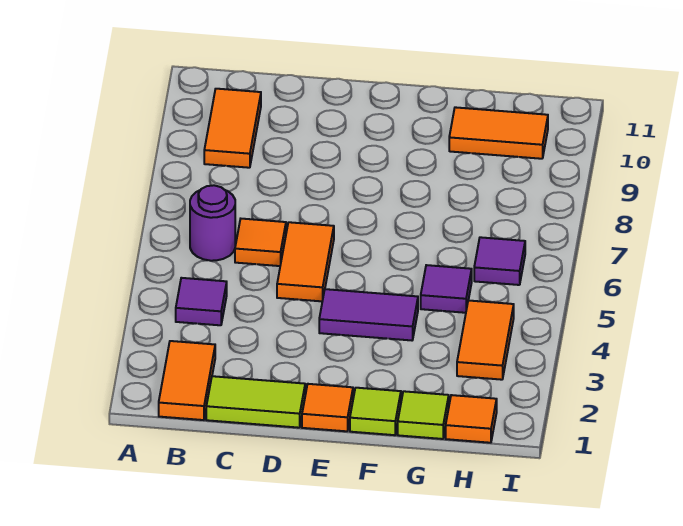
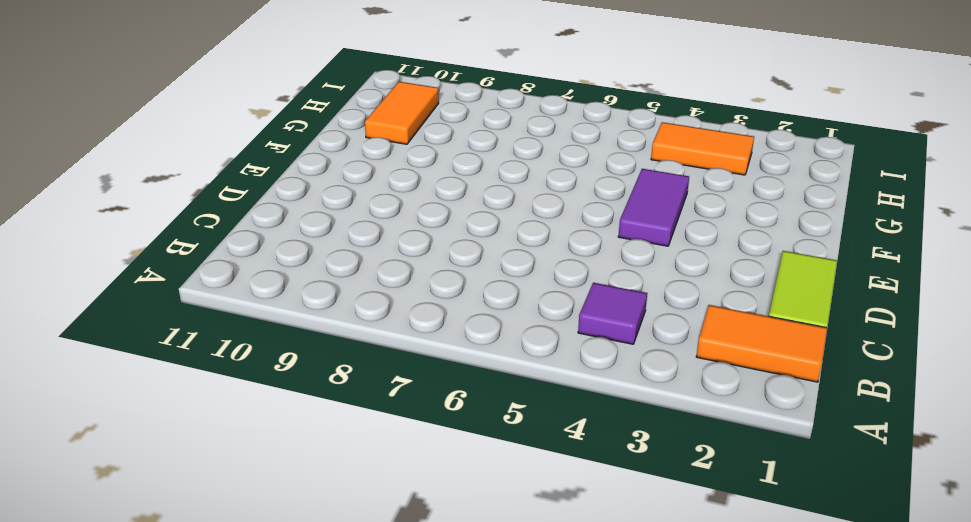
none -> purple 1x1 round brick [190,185,235,261]
none -> orange 1x2 tile [204,89,261,168]
none -> orange 1x1 tile [235,219,286,266]

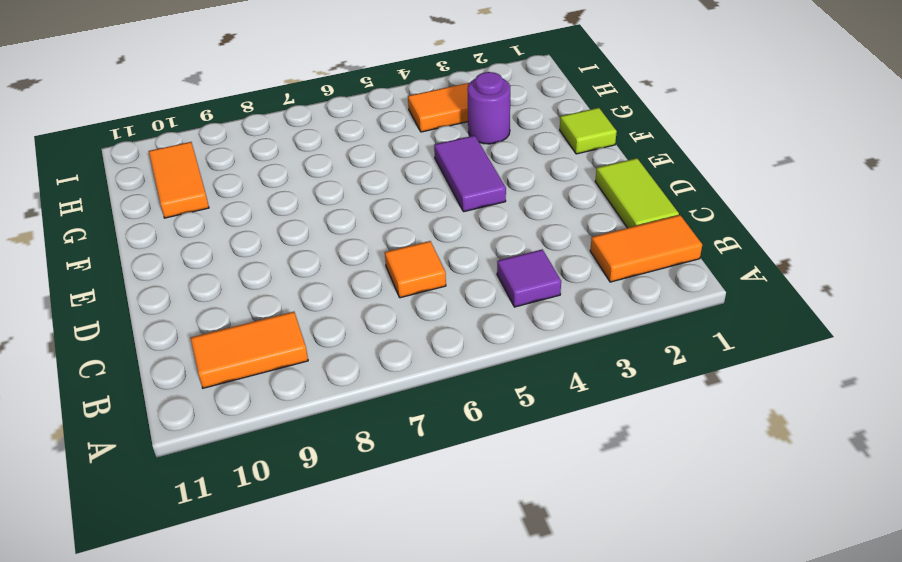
purple 1x1 round brick [467,72,510,144] -> purple 1x1 round brick moved to [190,185,235,261]
none -> orange 1x2 tile [277,222,334,301]
none -> orange 1x1 tile [302,384,353,431]
none -> lime 1x1 tile [398,391,449,439]

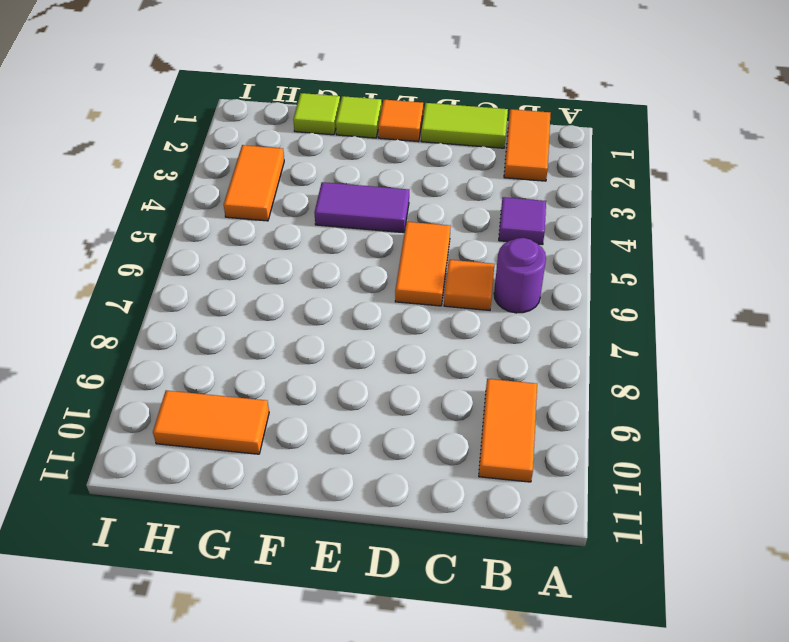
none -> purple 1x1 tile [421,265,472,313]
none -> orange 1x1 tile [446,395,497,443]
none -> purple 1x1 tile [474,237,525,285]

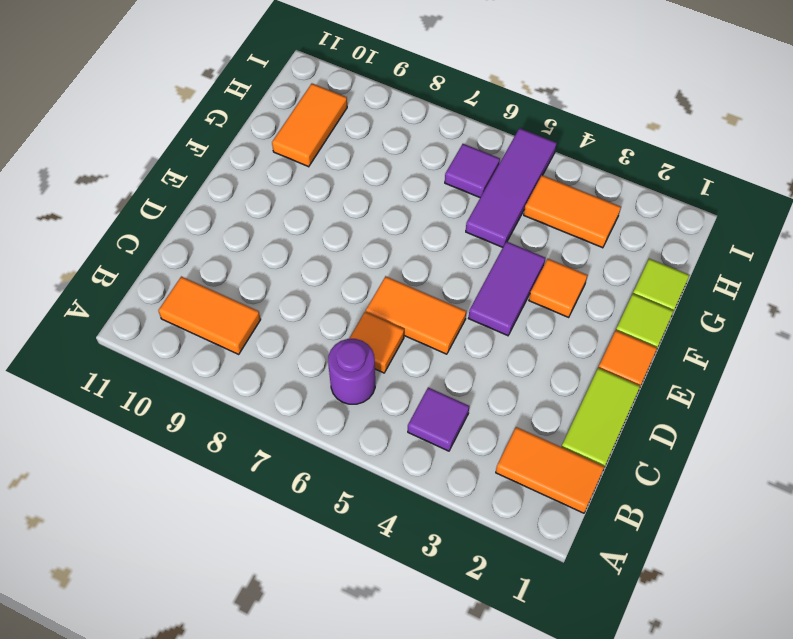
orange 1x1 tile [529,259,588,318] -> orange 1x1 tile moved to [446,395,497,443]
purple 1x3 tile [466,128,557,247] -> purple 1x1 tile [421,265,472,313]

